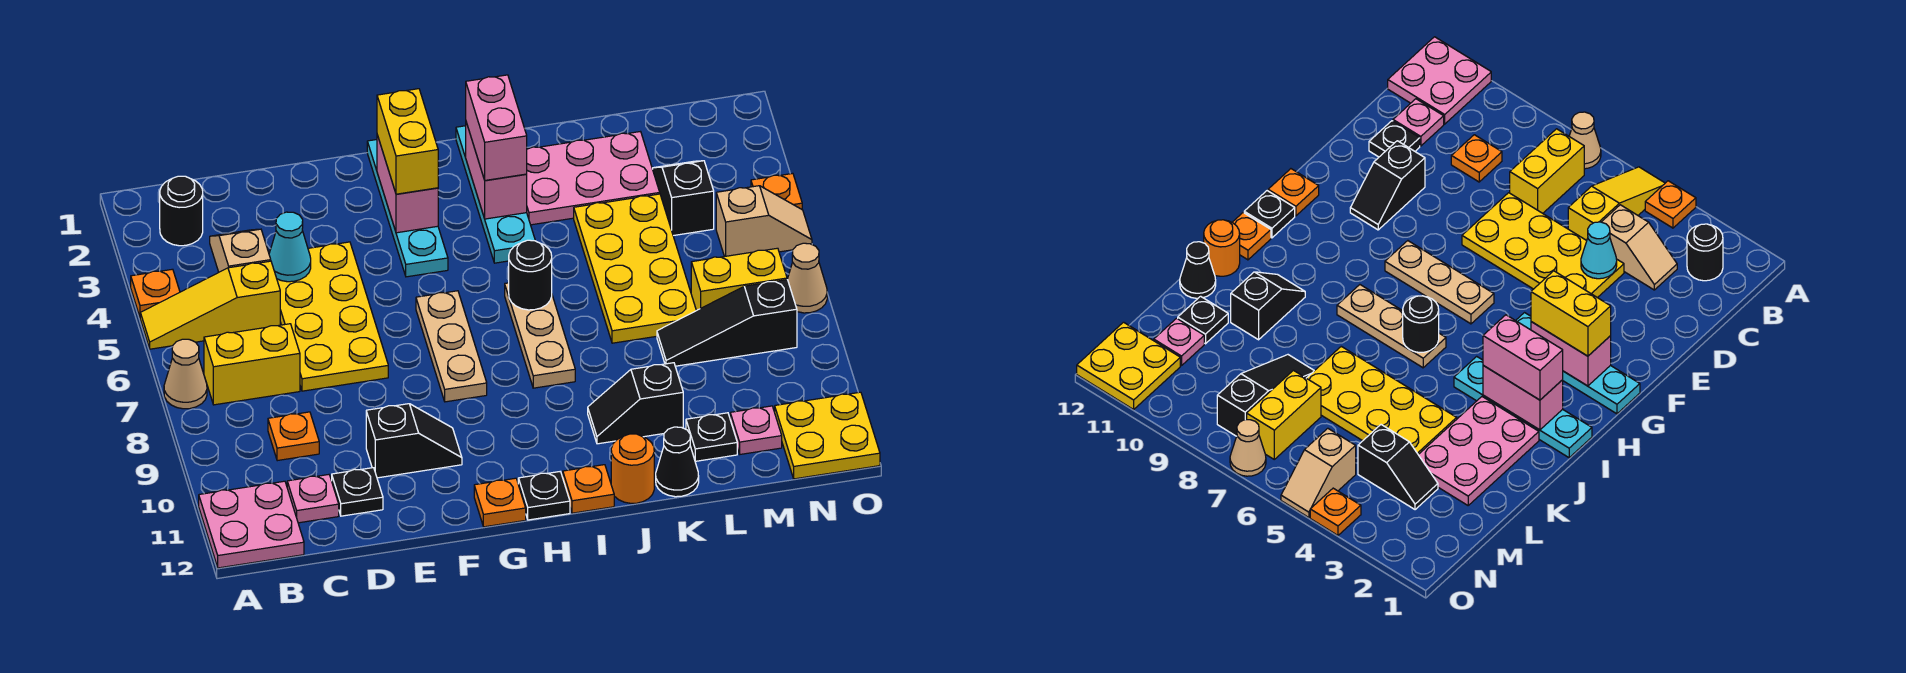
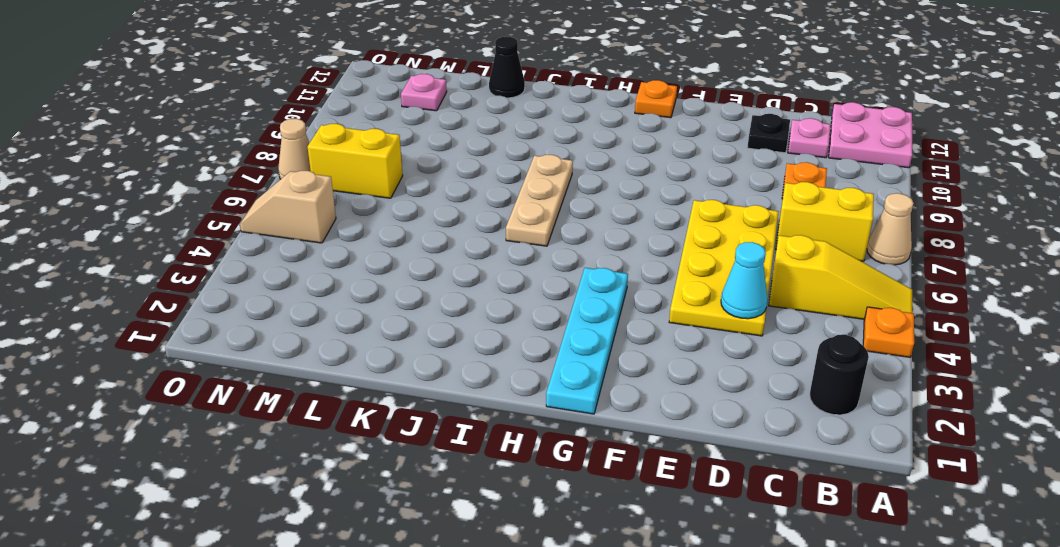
none -> tan 1x2 slope [210,229,271,272]
none -> black 1x2 slope [366,404,462,478]
none -> tan 1x3 plate [416,291,487,402]
none -> black 1x1 plate [518,472,570,520]

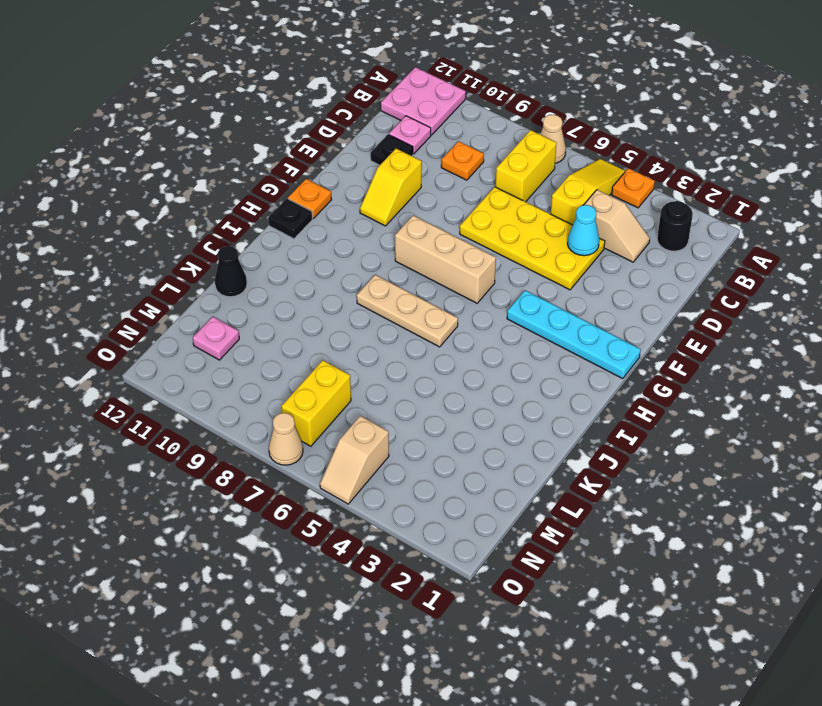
yellow 1x2 slope [360,149,422,226] -> black 1x2 slope [366,404,462,478]
tan 1x3 brick [395,215,496,303] -> tan 1x3 plate [416,291,487,402]
none -> cyan 1x4 plate [456,126,535,263]
none -> orange 1x1 plate [563,465,614,513]
none -> pink 2x3 plate [527,132,660,225]
none -> black 1x2 slope [588,363,683,444]

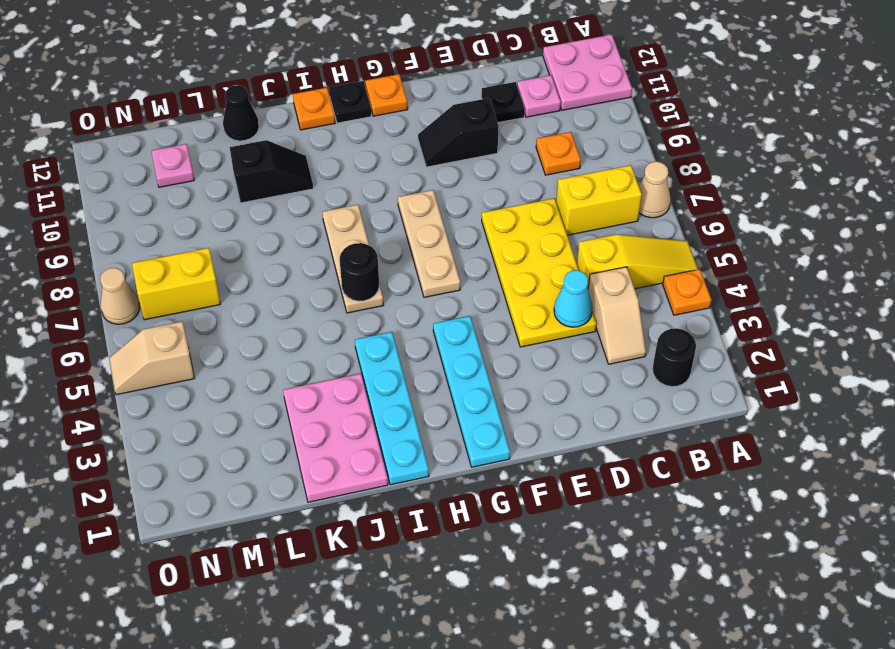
pink 2x3 plate [283,374,388,502] -> pink 2x3 plate turned to [527,132,660,225]
none -> orange 1x1 round brick [611,434,654,503]
none -> yellow 2x4 plate [574,194,696,343]
none -> black 1x3 slope [657,280,797,366]
none -> black 1x1 plate [686,413,737,461]

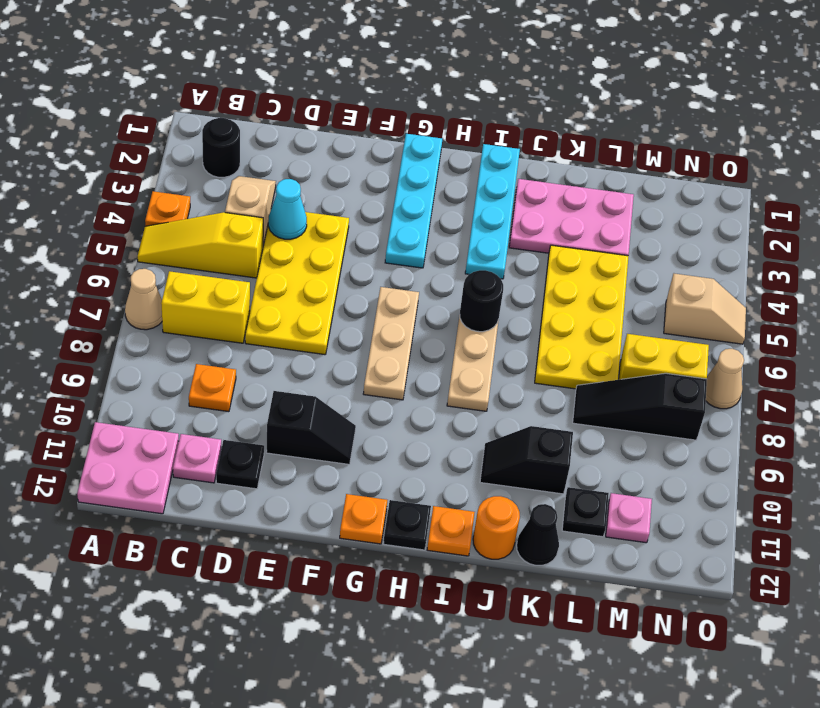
none -> black 1x2 slope [653,161,714,236]
none -> yellow 2x2 plate [775,392,880,479]
none -> orange 1x1 plate [751,173,802,209]
none -> pink 1x2 brick [377,135,438,233]

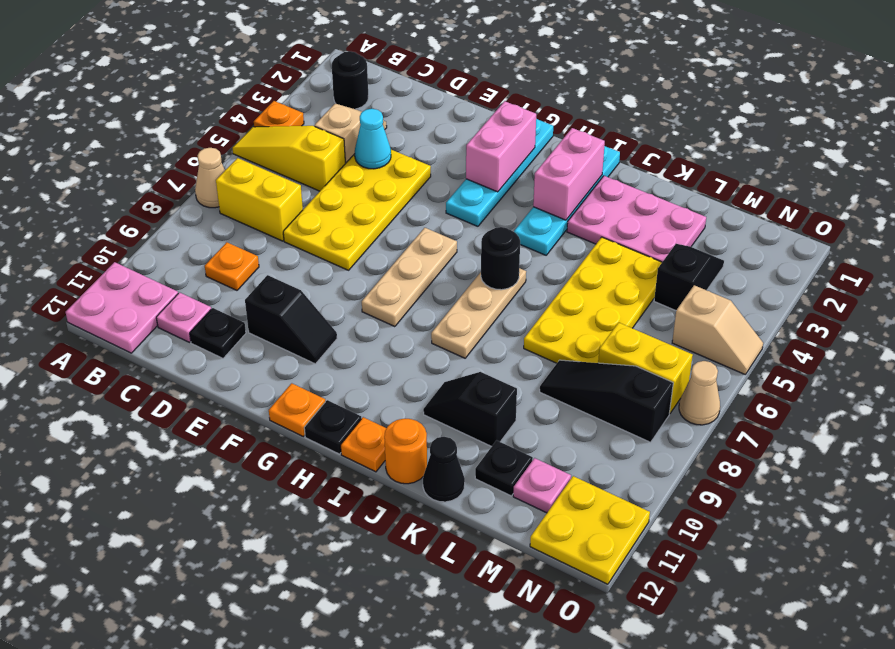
none -> orange 1x1 plate [751,173,802,209]
none -> yellow 1x2 brick [377,89,438,194]
none -> pink 1x2 brick [466,75,527,180]

